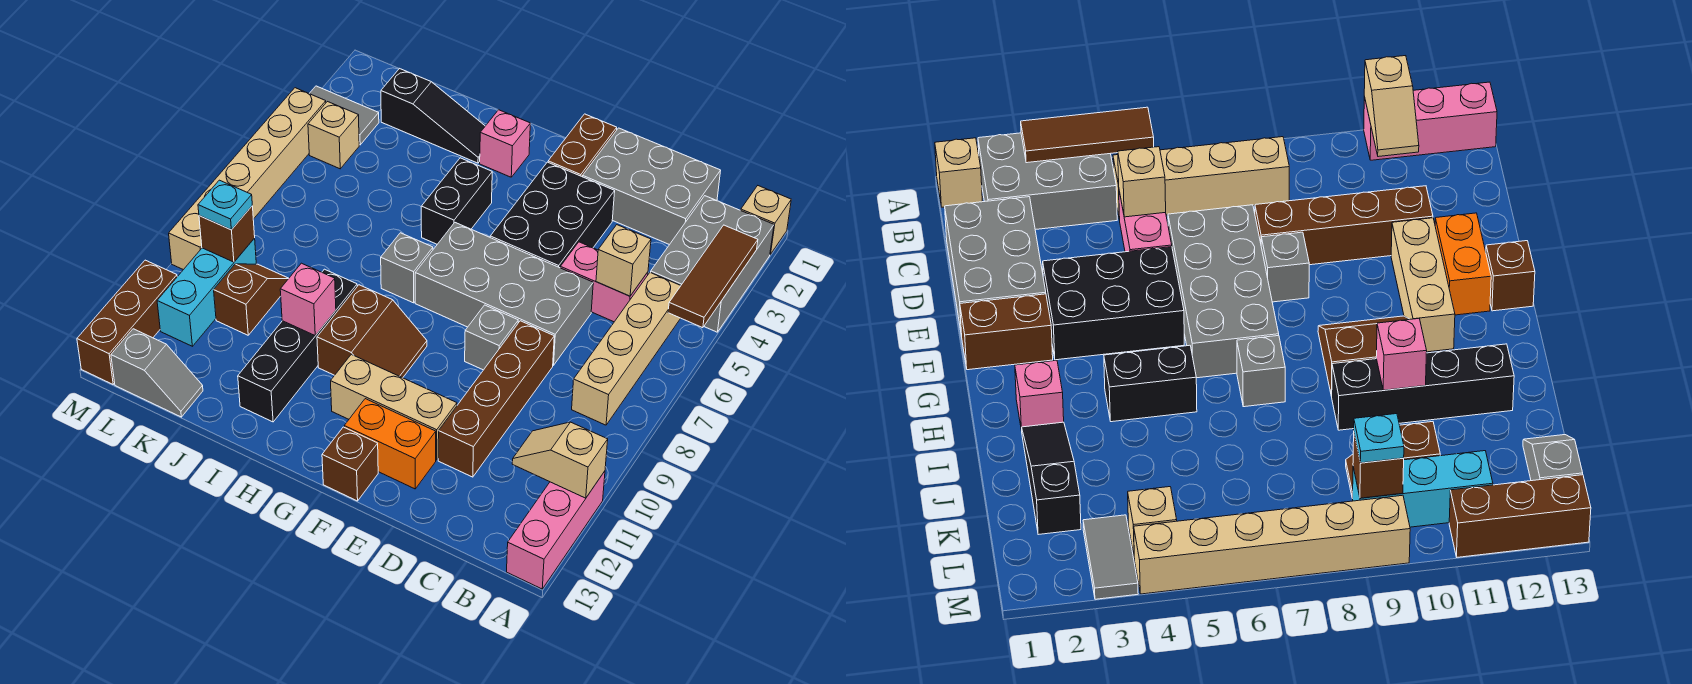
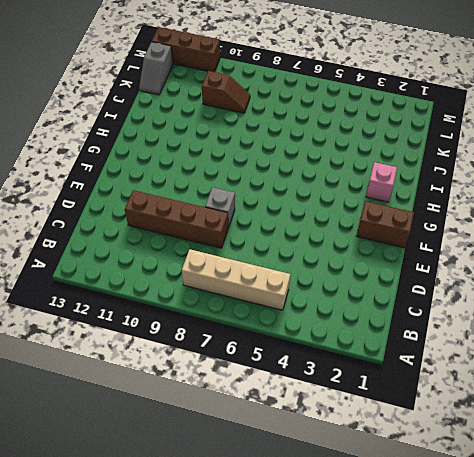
none -> tan 1x1 brick [741,186,791,255]
none -> grey 2x3 brick [651,196,774,332]
none -> pink 1x3 brick [507,471,605,589]
none -> grey 2x3 brick [582,128,721,245]

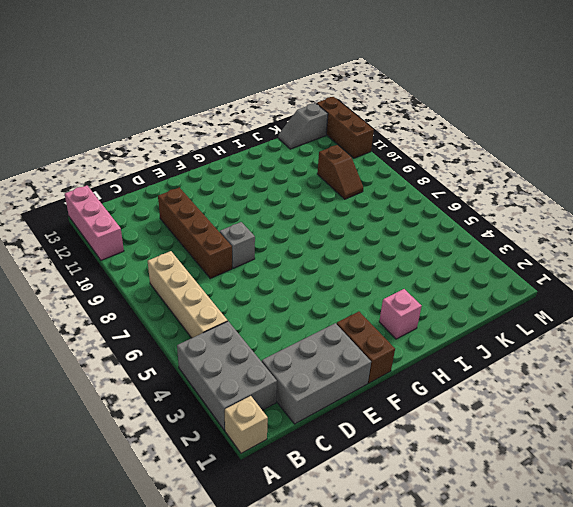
none -> pink 1x2 brick [560,242,648,322]
none -> grey 2x4 brick [415,223,593,365]
none -> black 2x3 brick [490,162,615,268]
none -> tan 1x3 brick [331,354,457,460]

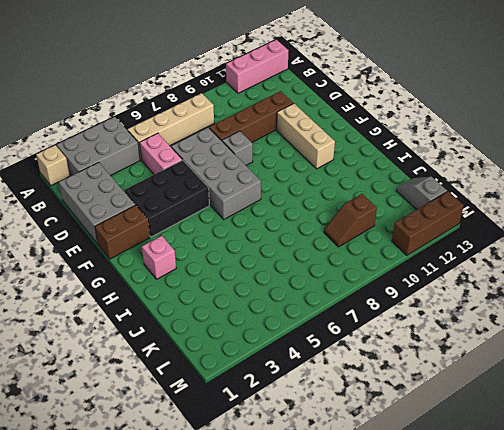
none -> orange 1x2 brick [344,399,436,489]
none -> brown 1x1 brick [322,427,378,501]
none -> brown 2x2 slope [317,285,427,378]
none -> black 1x2 brick [421,158,492,244]

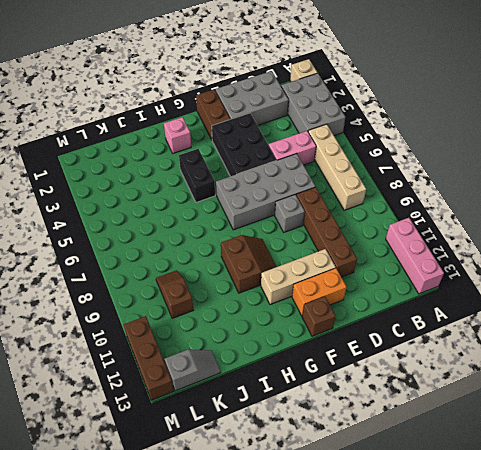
none -> grey 1x1 brick [381,233,433,303]
none -> black 1x3 slope [381,68,485,163]
none -> black 1x4 brick [238,269,357,422]
none -> grey 1x2 tile [309,86,379,145]

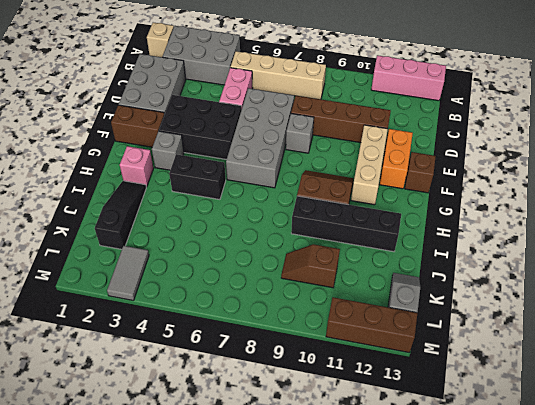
grey 1x1 brick [152,131,184,170] -> grey 1x1 brick moved to [381,233,433,303]
none -> tan 1x1 brick [308,102,359,169]
none -> cyan 1x3 brick [157,238,256,346]
none -> tan 1x6 brick [169,88,326,270]
none -> brown 1x3 tile [668,225,758,328]

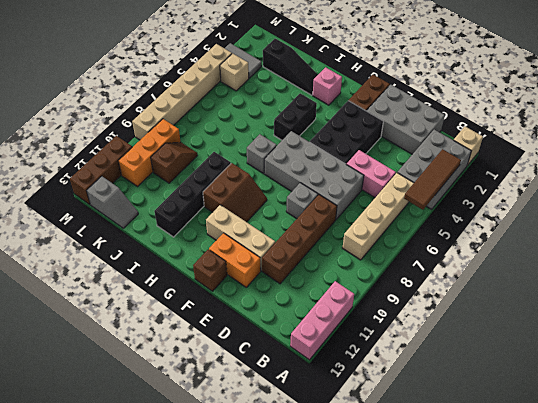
orange 1x3 brick [118,119,180,187] -> cyan 1x3 brick [157,238,256,346]
none -> tan 1x2 slope [512,422,608,498]
none -> tan 1x1 brick [596,225,651,296]
none -> pink 1x1 brick [280,263,336,336]
none -> brown 1x1 brick [199,206,255,262]

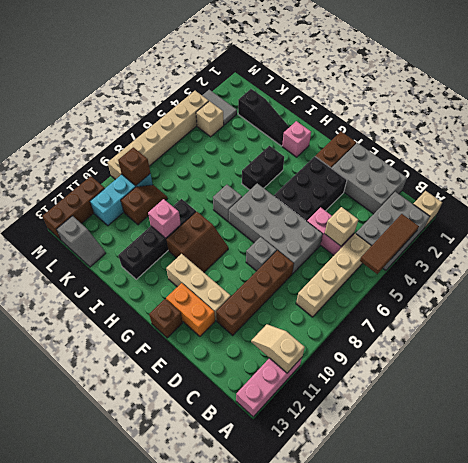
none -> cyan 1x1 plate [198,180,252,230]

